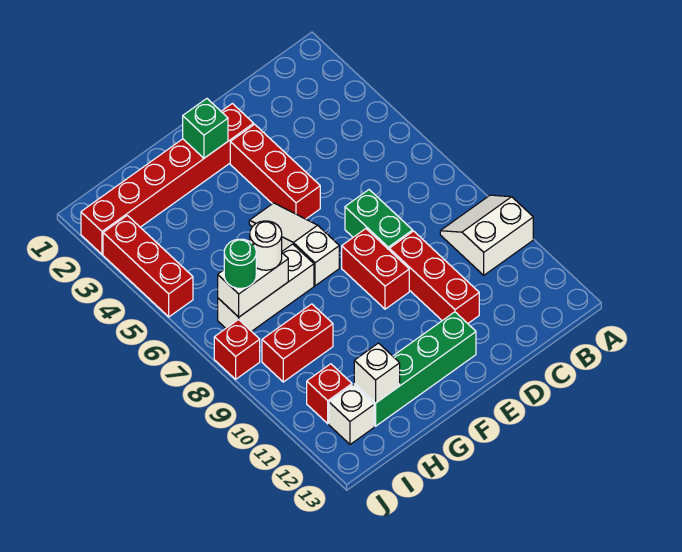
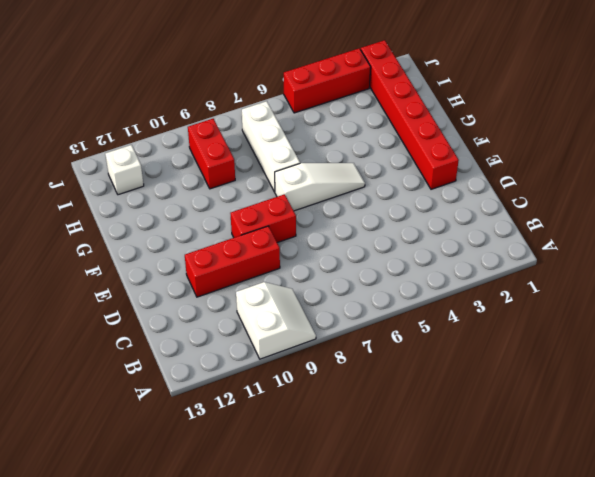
none -> green 1x2 brick [345,190,413,249]
none -> red 1x3 brick [230,124,320,219]
none -> green 1x4 brick [354,312,476,426]

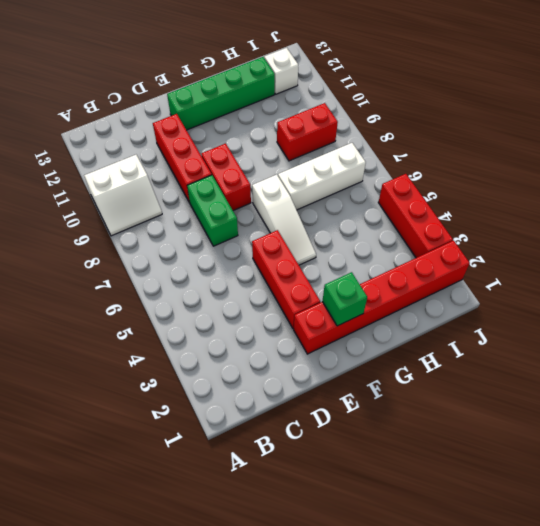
none -> red 1x1 brick [307,364,352,424]
none -> red 1x1 brick [214,319,260,379]
none -> white 1x2 brick [218,253,288,317]

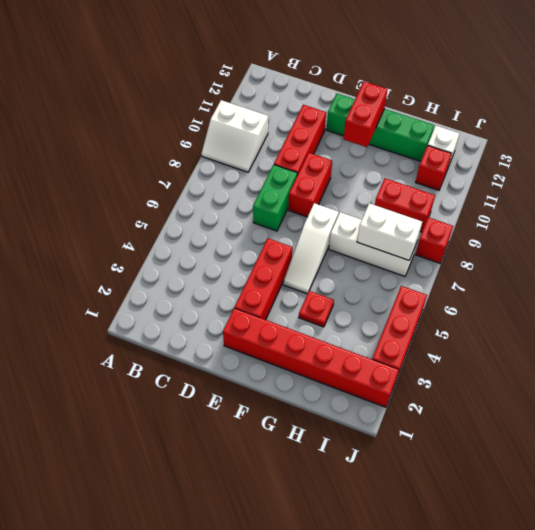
red 1x2 brick [343,81,388,147] -> none
red 1x1 plate [299,291,334,327] -> none
none -> green 1x1 brick [183,99,228,158]
none -> white 1x1 brick [354,343,400,403]
none -> white 1x1 round brick [250,221,282,270]

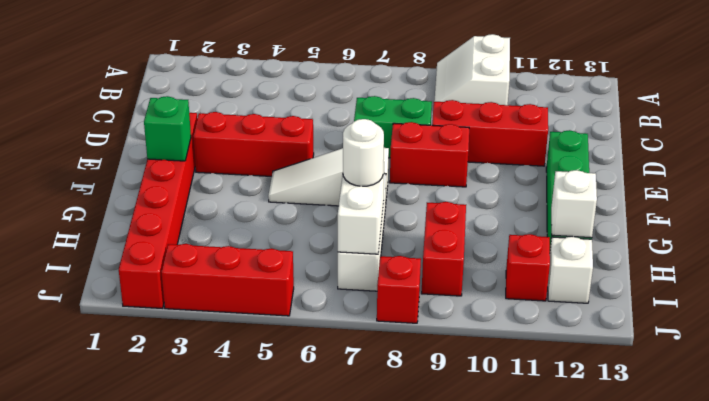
none -> green 1x1 round brick [224,239,256,288]

